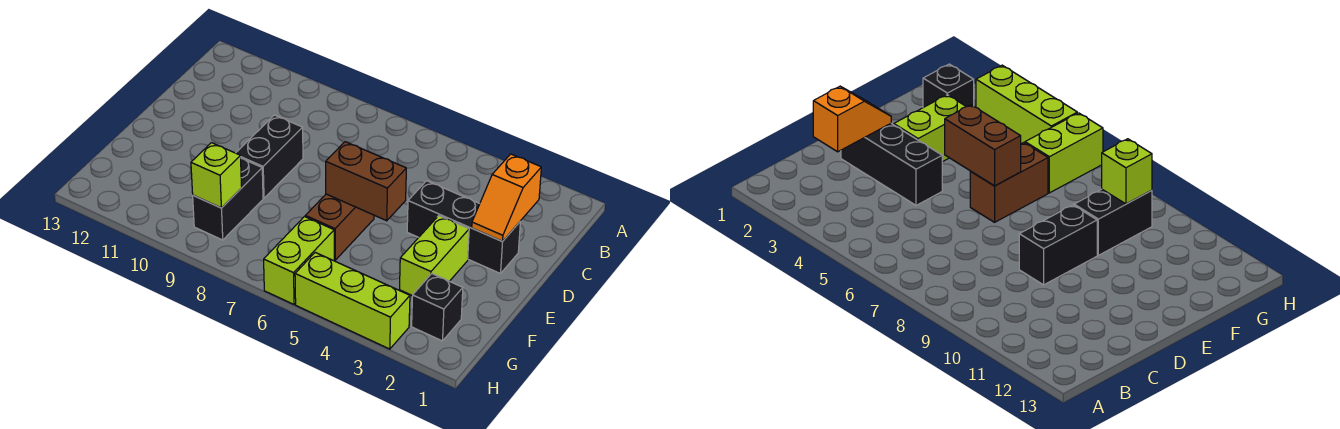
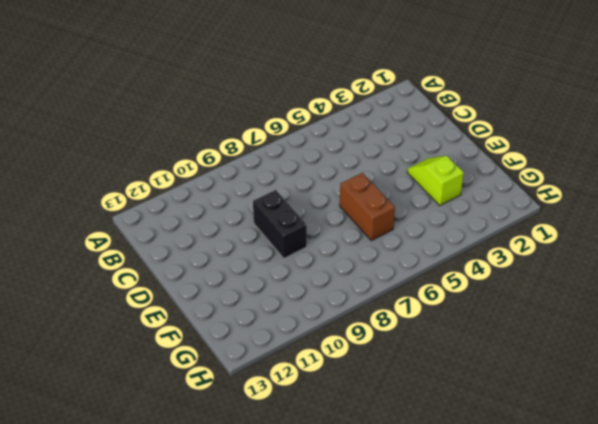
lime 1x2 slope [407,156,464,205] -> lime 1x2 brick [400,216,469,296]
none -> black 1x3 brick [407,181,520,274]
none -> black 1x2 brick [193,159,263,240]

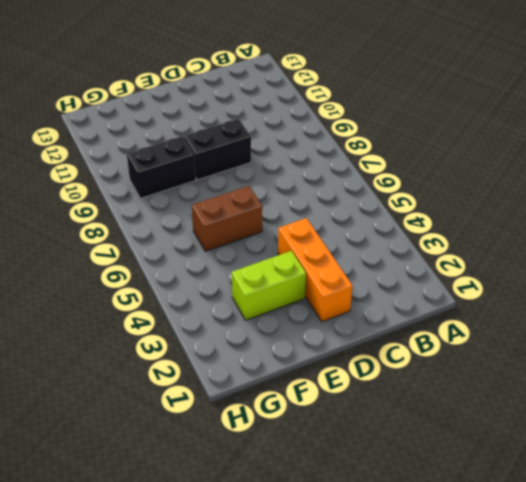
orange 1x3 brick [278,218,353,322] -> black 1x3 brick [407,181,520,274]
none -> black 1x1 brick [412,274,463,341]
none -> lime 1x2 brick [264,217,334,304]

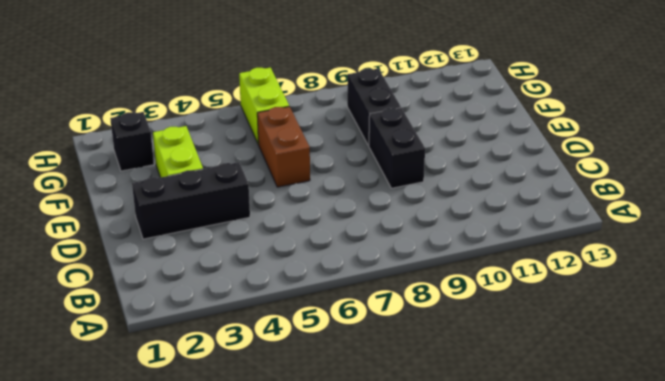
none -> lime 1x3 brick [295,252,410,349]
none -> orange 1x2 slope [472,154,541,241]

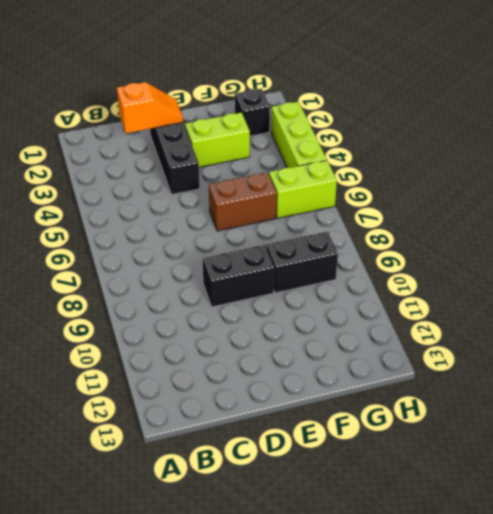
none -> brown 1x2 brick [326,142,406,221]
none -> lime 1x1 brick [191,143,242,208]

